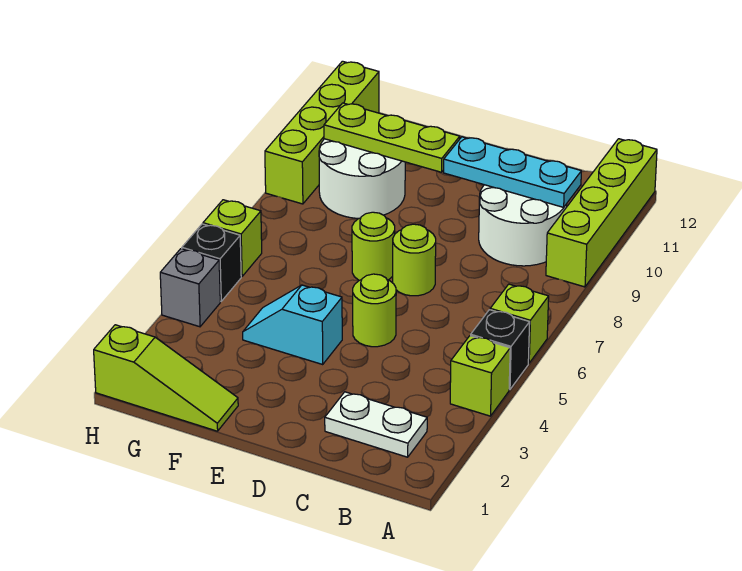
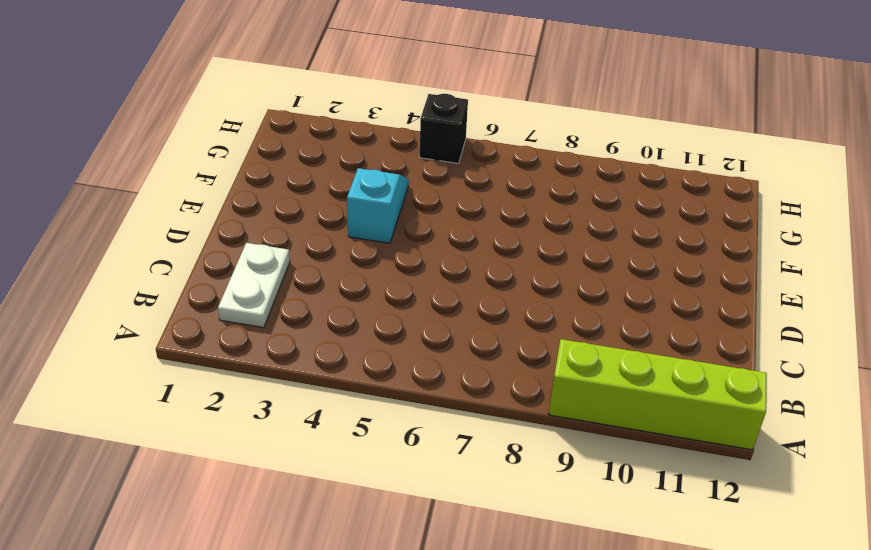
none -> lime 1x1 brick [450,336,510,416]
none -> black 1x1 brick [471,310,530,389]
none -> lime 1x1 brick [490,284,549,363]

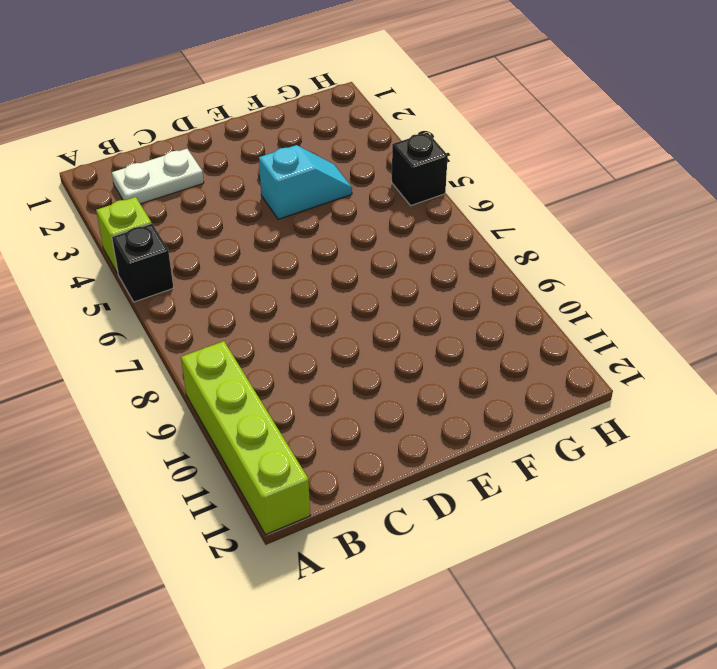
none -> lime 1x1 brick [490,284,549,363]
none -> white 2x2 round brick [479,185,567,266]
none -> lime 1x1 round brick [353,274,396,347]

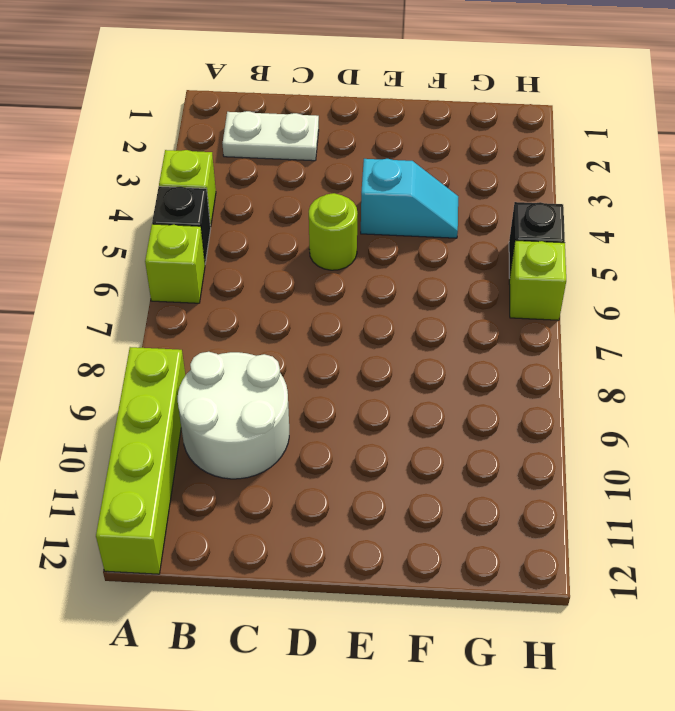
none -> lime 1x1 round brick [393,224,436,296]
none -> lime 1x1 round brick [352,212,395,281]
none -> lime 1x3 slope [94,325,238,431]

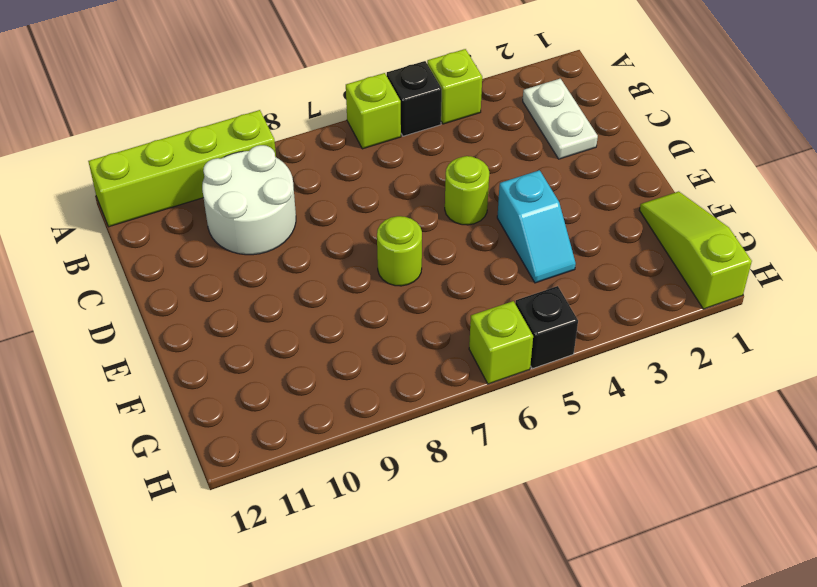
none -> lime 1x1 round brick [393,224,436,296]
none -> white 2x2 round brick [319,139,405,218]
none -> grey 1x1 brick [160,249,220,327]

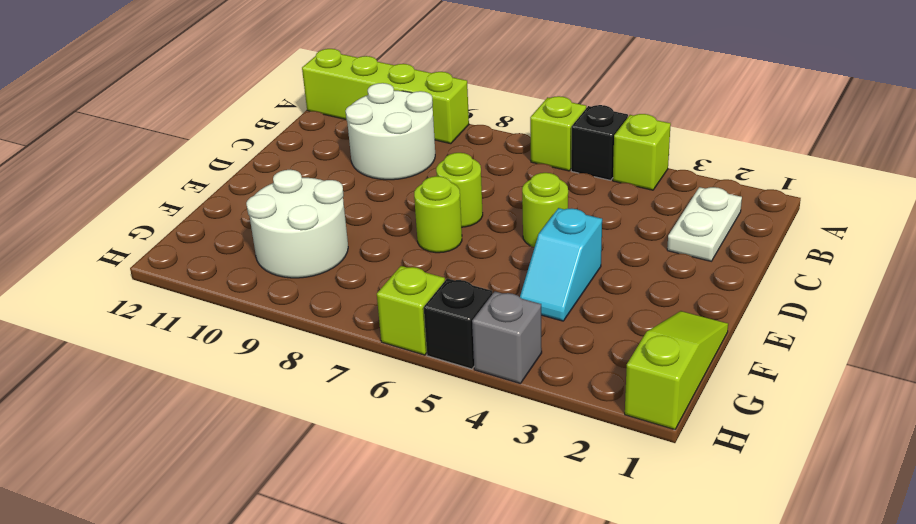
none -> lime 1x4 brick [265,61,379,204]
none -> cyan 1x3 plate [444,137,581,207]
none -> lime 1x3 plate [324,103,460,172]

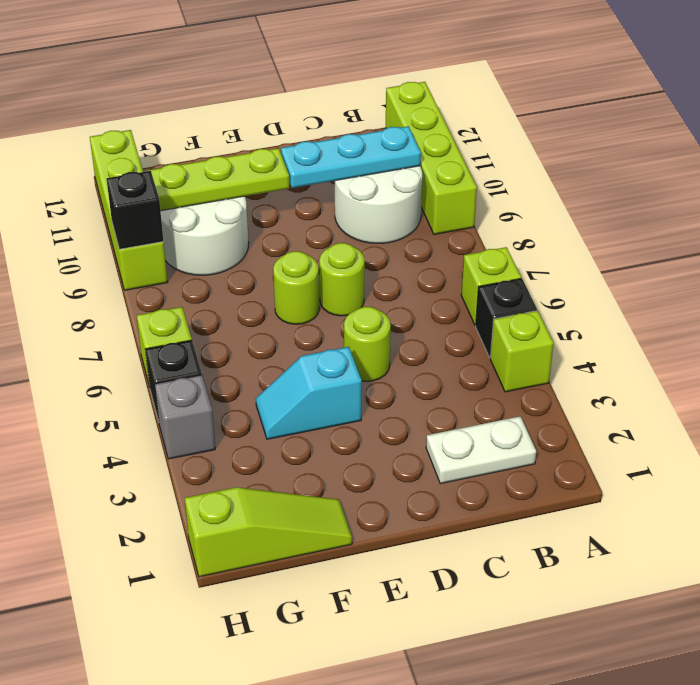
black 1x1 brick [106,171,164,249] -> none

